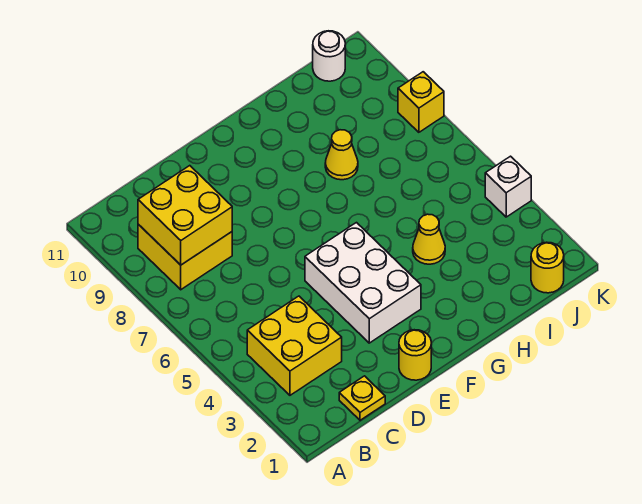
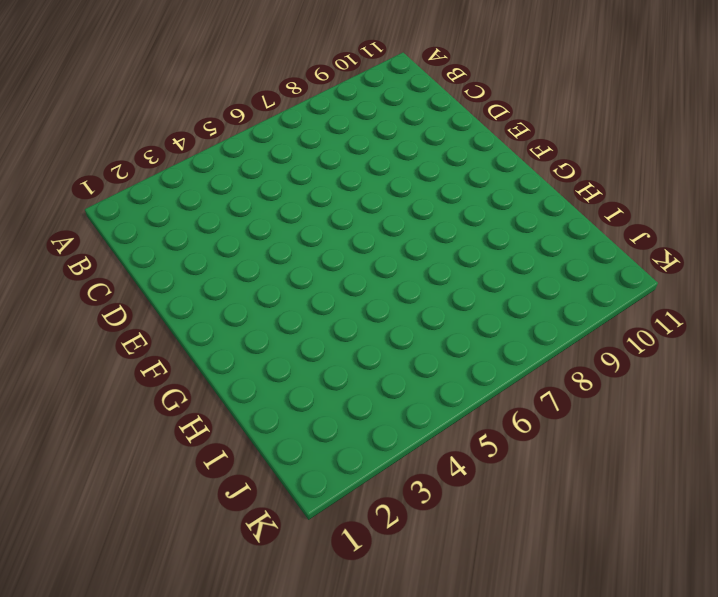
none -> yellow 2x2 brick [247,296,342,395]
none -> yellow 2x2 brick [138,224,232,290]
none -> yellow 1x1 plate [339,376,385,420]

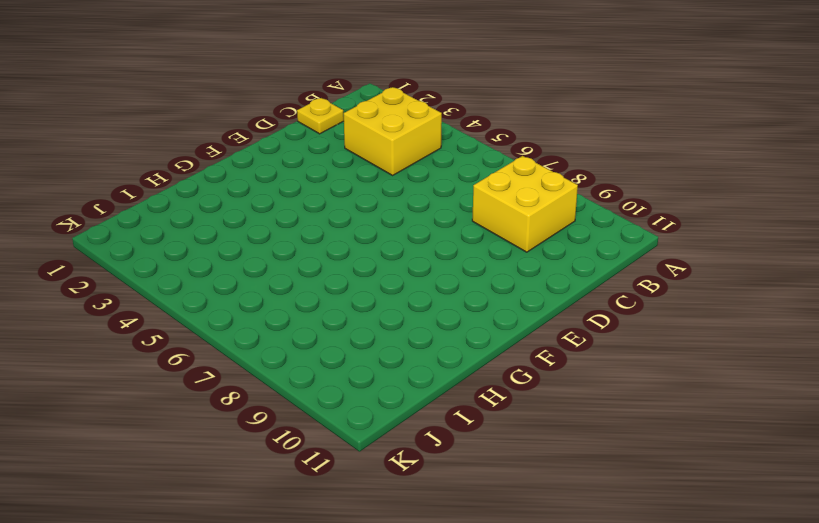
none -> yellow 1x1 round brick [399,330,431,380]
none -> white 2x3 brick [305,223,421,343]
none -> yellow 1x1 cone [413,214,445,264]

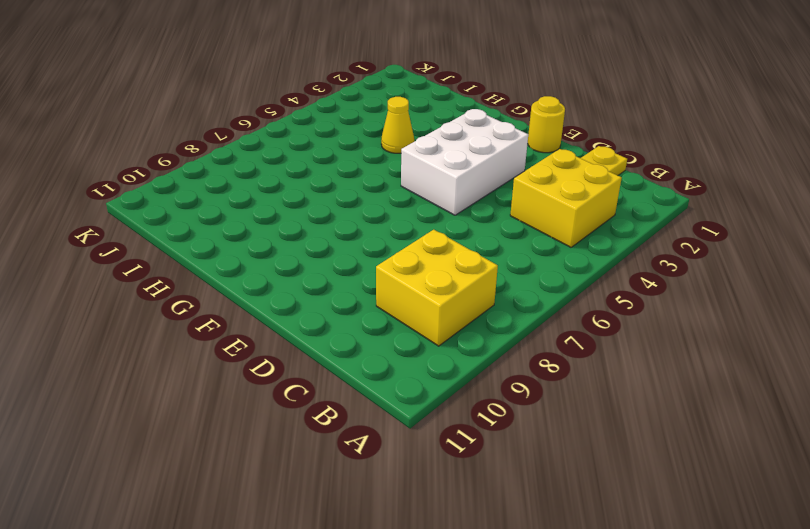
none -> yellow 1x1 cone [325,130,358,180]
none -> yellow 1x1 round brick [531,242,564,293]
none -> white 1x1 round brick [313,31,345,81]

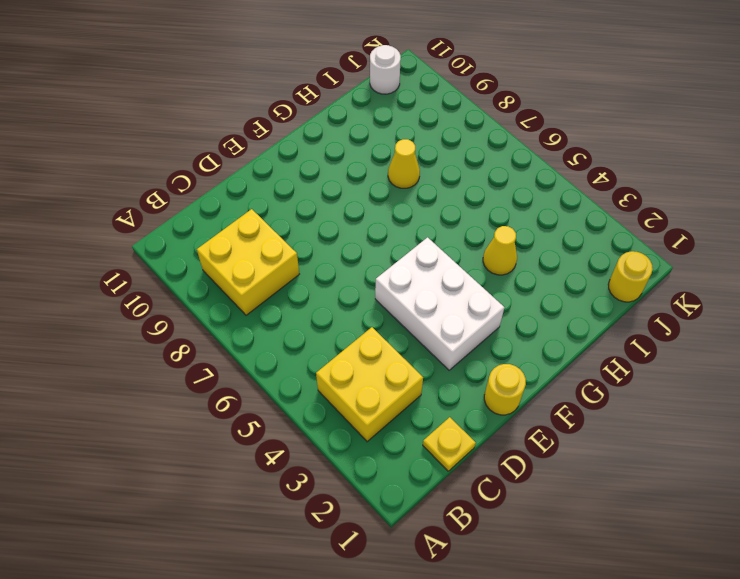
none -> white 1x1 brick [485,156,531,217]
none -> yellow 1x1 brick [398,72,444,132]
none -> yellow 2x2 brick [138,166,232,265]

